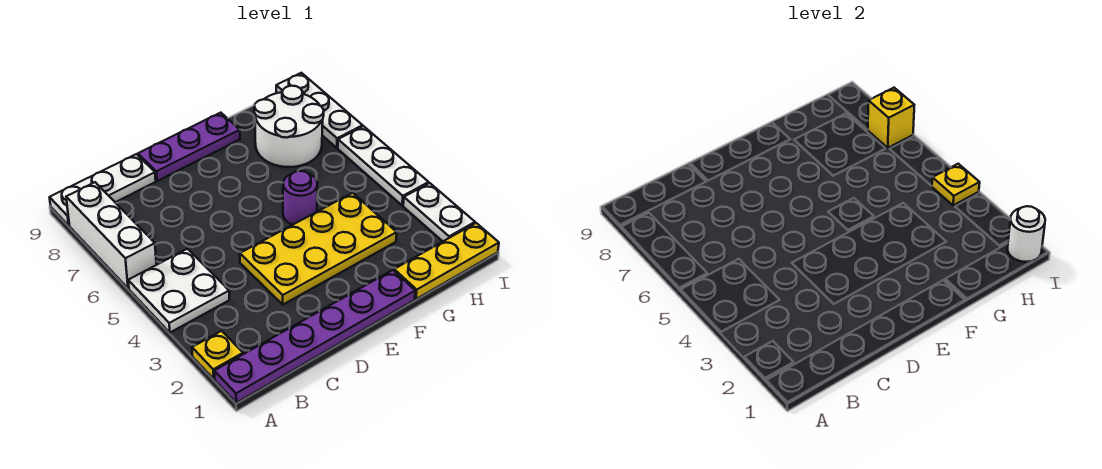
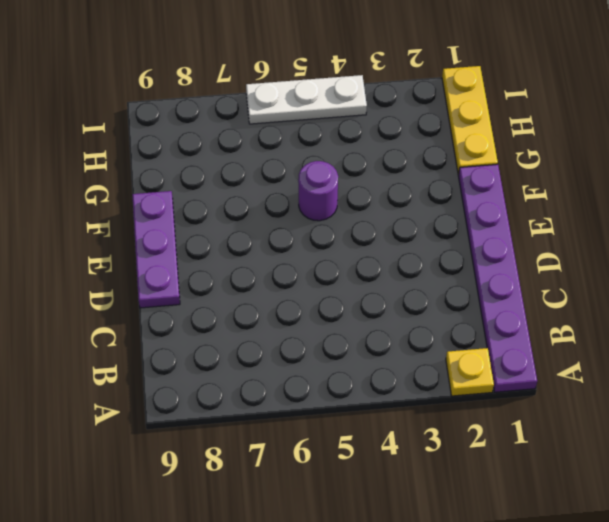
none -> white 2x2 plate [128,249,229,332]
none -> white 1x3 brick [66,182,156,288]
none -> white 1x3 plate [50,154,156,225]

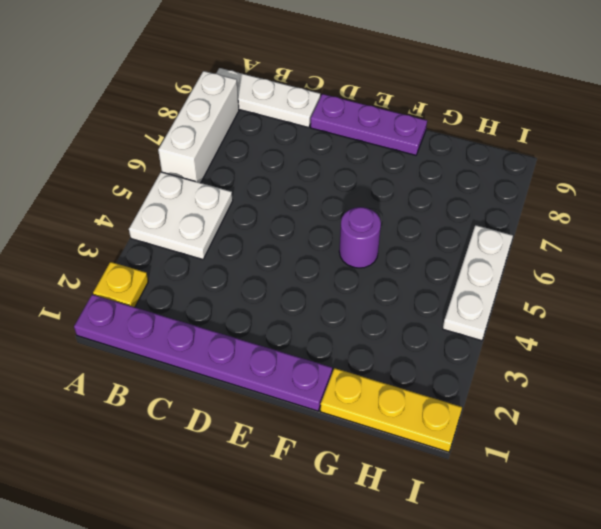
none -> yellow 2x4 plate [240,193,397,305]
none -> white 2x2 round brick [254,86,324,167]
none -> white 1x2 plate [403,183,475,241]

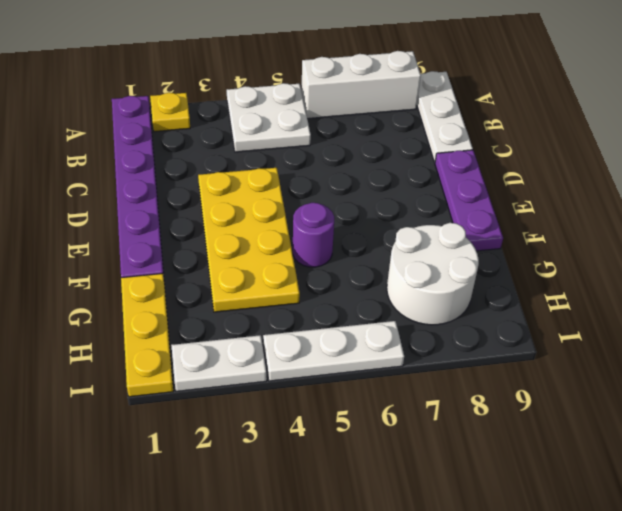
none -> white 1x3 plate [276,73,363,148]
none -> white 1x1 round brick [1007,206,1045,262]
none -> yellow 1x1 plate [932,164,980,205]

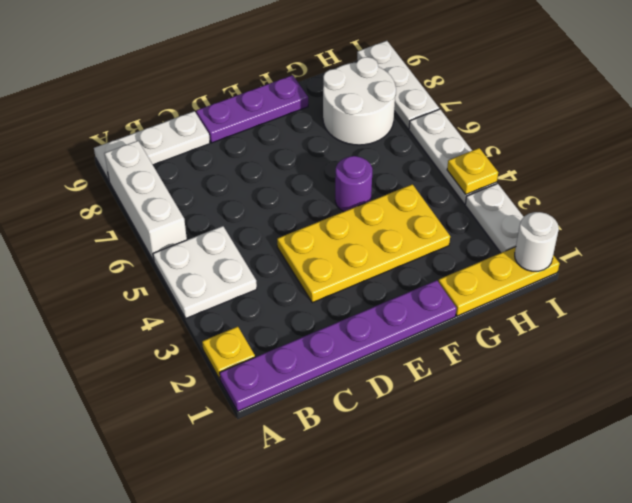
none -> yellow 1x1 brick [868,88,914,148]

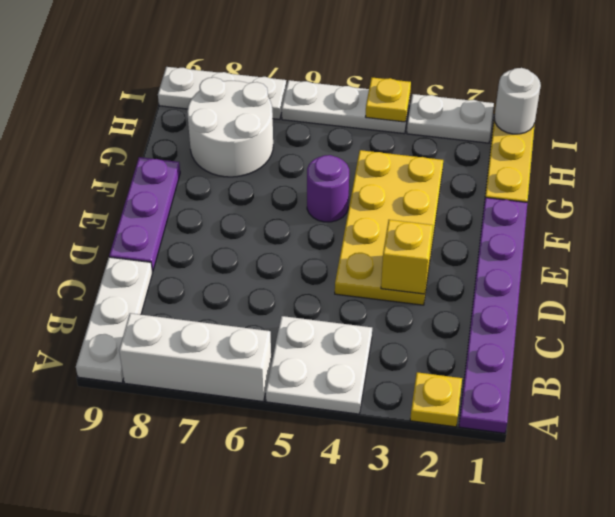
yellow 1x1 brick [381,220,433,294] -> yellow 1x1 brick moved to [868,88,914,148]

